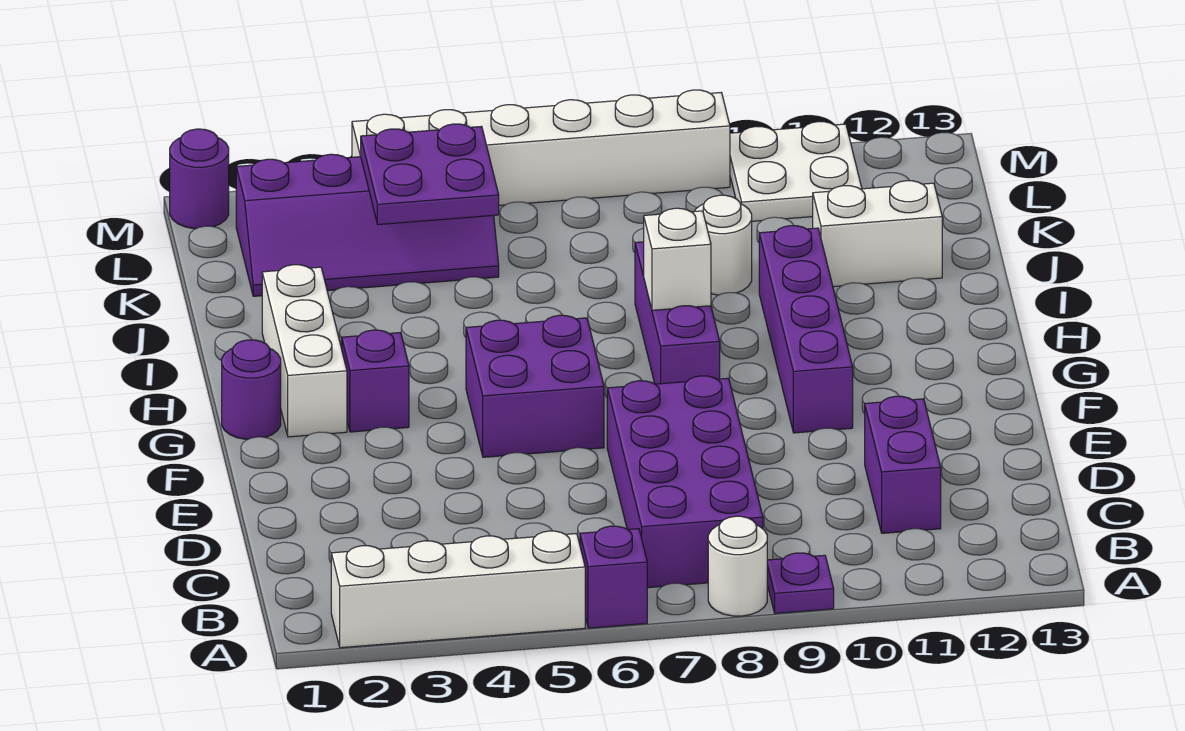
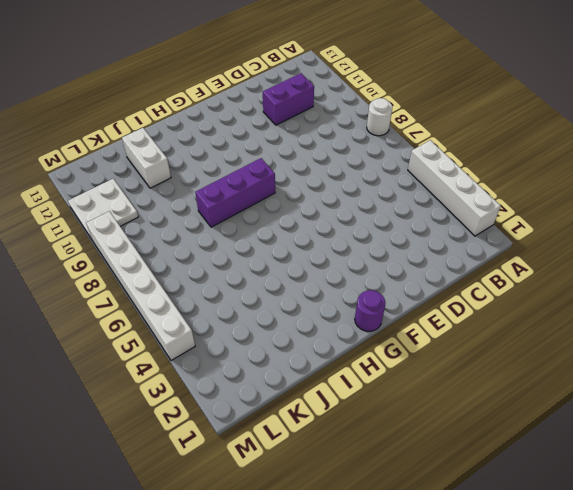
none -> purple 1x1 brick [580,526,647,628]
none -> purple 1x1 plate [767,553,834,613]
none -> purple 2x4 brick [607,376,763,588]

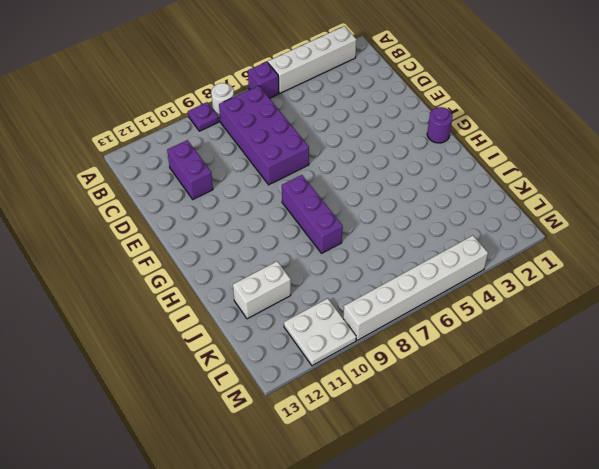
none -> purple 2x2 brick [466,315,604,457]
none -> purple 1x4 brick [759,226,853,433]
none -> white 1x3 brick [262,265,347,437]

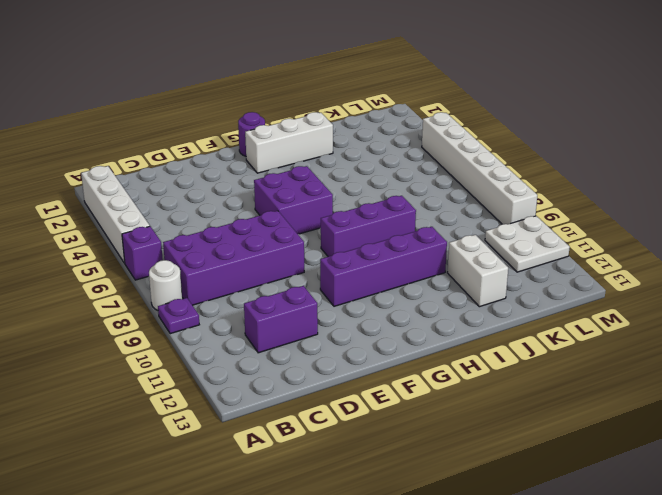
none -> purple 1x1 brick [342,330,409,432]
none -> white 1x1 round brick [695,195,752,295]
none -> purple 2x4 slope [236,154,499,296]

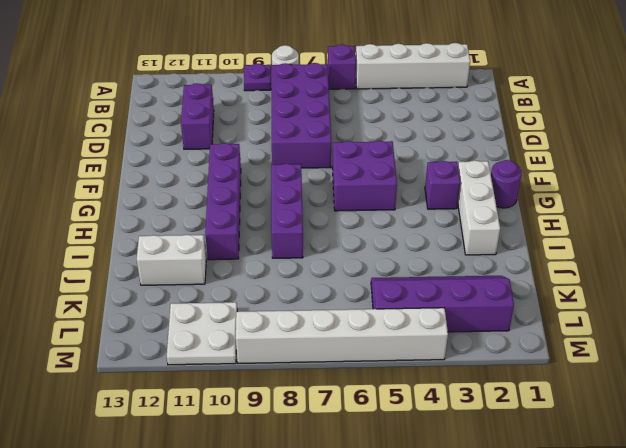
none -> white 1x1 round brick [695,195,752,295]
none -> purple 1x1 round brick [170,129,229,229]
none -> white 1x1 brick [644,208,711,310]

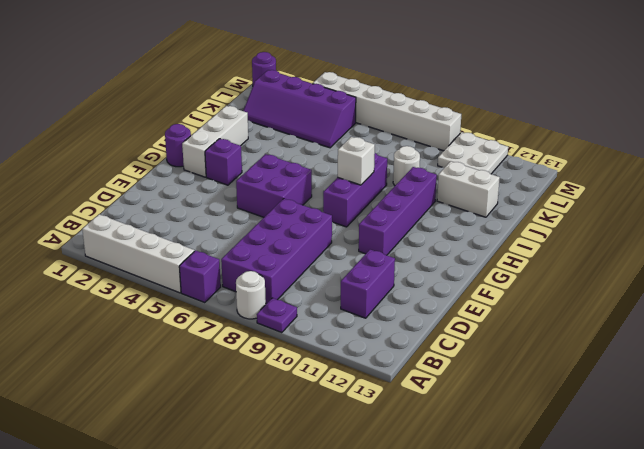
none -> purple 2x2 plate [360,124,499,225]

